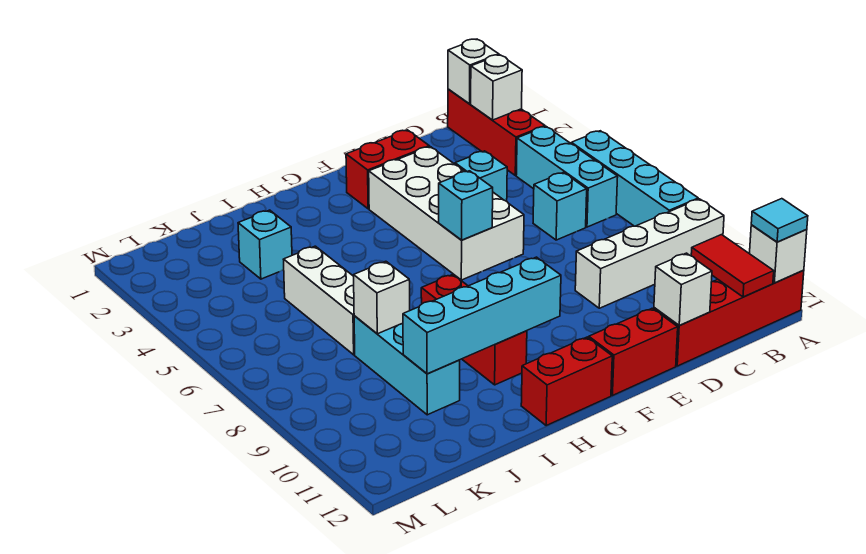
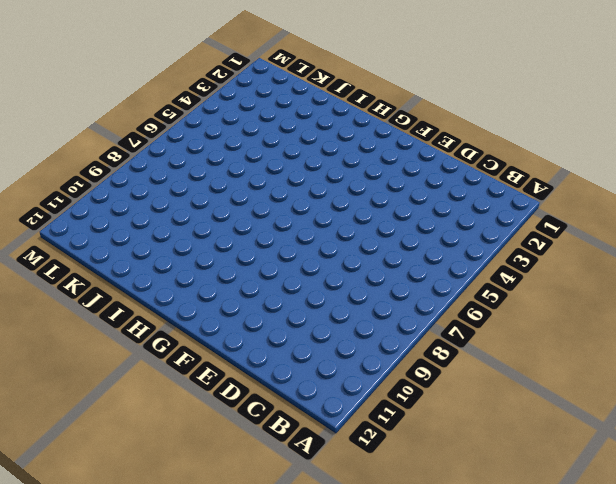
none -> cyan 1x4 brick [571,131,698,226]
none -> white 1x4 brick [575,199,724,308]
none -> red 1x4 brick [654,270,804,366]

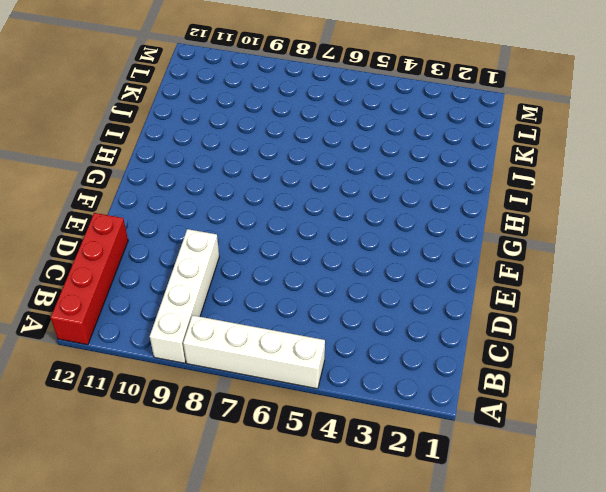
white 1x4 brick [183,315,325,389] -> cyan 1x4 brick [571,131,698,226]
none -> red 1x3 brick [448,89,545,176]
none -> cyan 1x3 brick [516,127,618,227]
none -> cyan 1x1 brick [533,172,587,240]

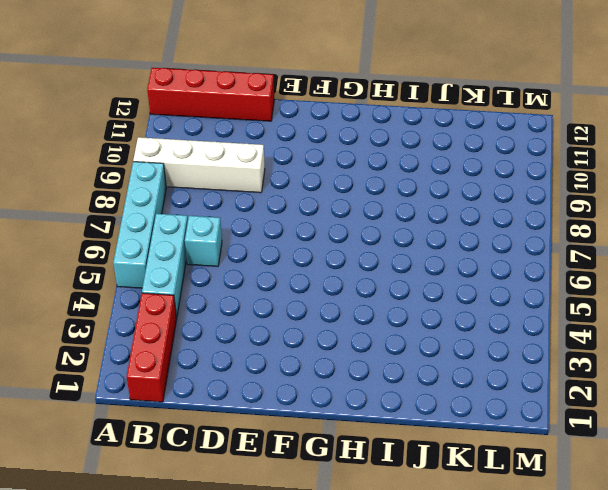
none -> cyan 1x1 brick [455,151,507,201]
none -> red 1x2 brick [346,130,429,209]
none -> white 2x4 brick [369,147,524,280]

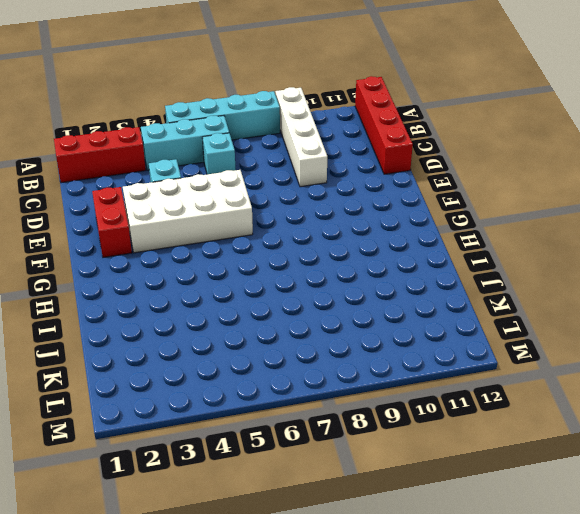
none -> red 1x2 brick [589,308,678,395]
none -> red 1x2 brick [521,337,612,425]
none -> red 1x3 brick [421,275,527,385]

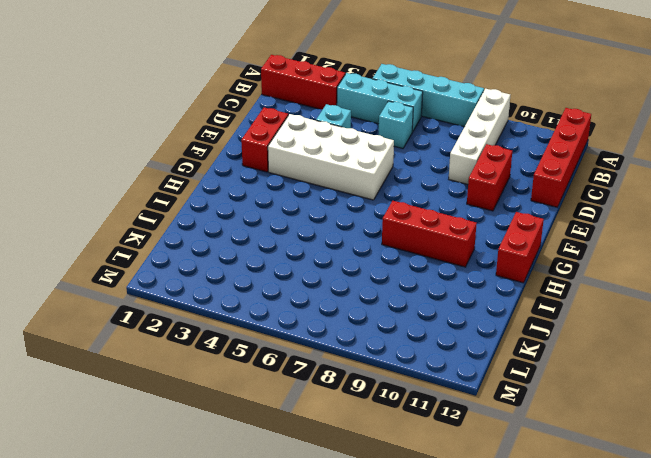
red 1x2 brick [467,144,512,211] -> red 1x2 brick moved to [589,308,678,395]
none -> cyan 1x1 brick [238,210,292,279]
none -> white 1x3 brick [283,246,355,355]
none -> cyan 1x3 brick [354,316,460,415]

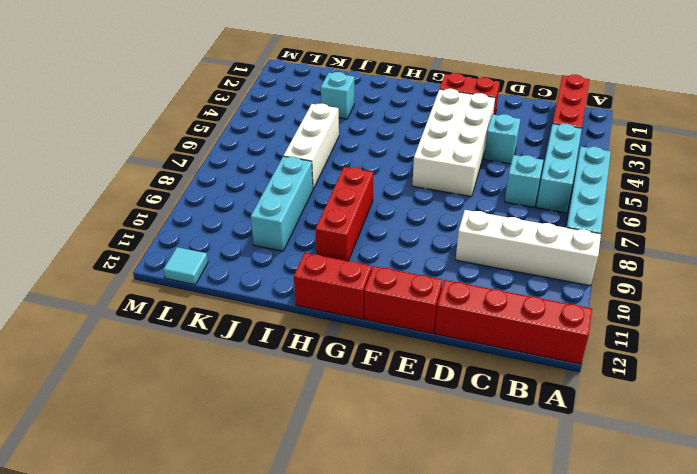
cyan 1x1 tile [163,247,208,285] -> cyan 1x1 tile moved to [751,199,808,242]
none -> white 1x1 brick [750,225,807,283]
none -> white 1x1 brick [448,39,499,104]
none -> white 1x1 brick [471,55,522,120]

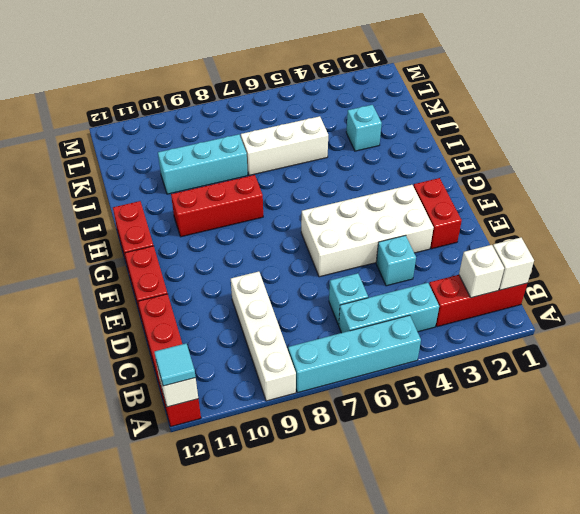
none -> red 1x2 tile [691,235,774,297]
none -> white 1x1 brick [654,253,712,326]
none -> cyan 1x1 brick [439,171,493,240]

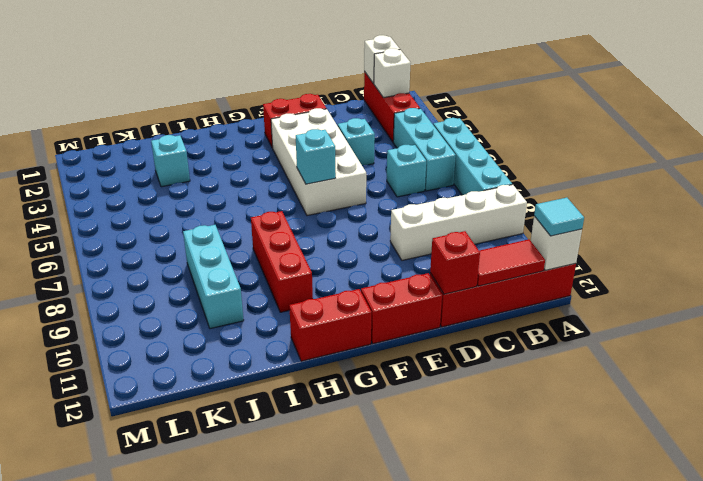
red 1x2 tile [477,239,545,286] -> red 1x2 tile turned to [691,235,774,297]
red 1x1 brick [430,231,480,294] -> white 1x1 brick [654,253,712,326]
none -> white 1x3 brick [283,246,355,355]
none -> cyan 1x4 brick [403,257,561,374]
none -> white 1x1 brick [354,261,410,334]

